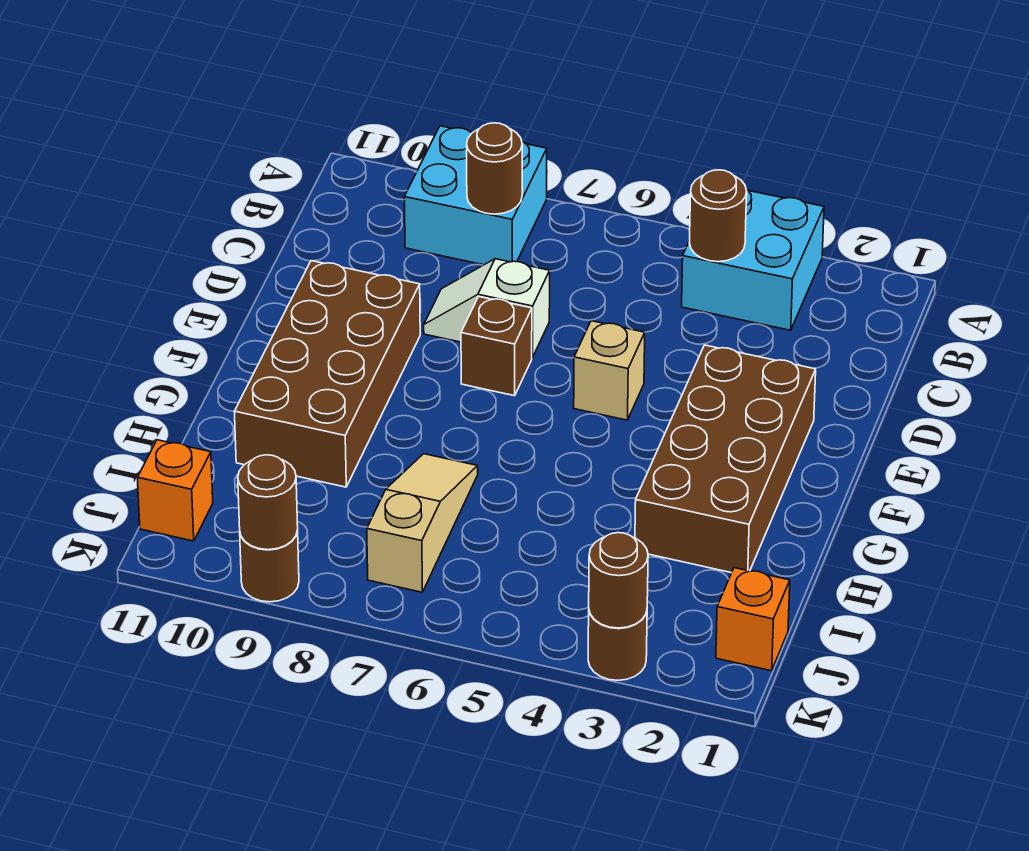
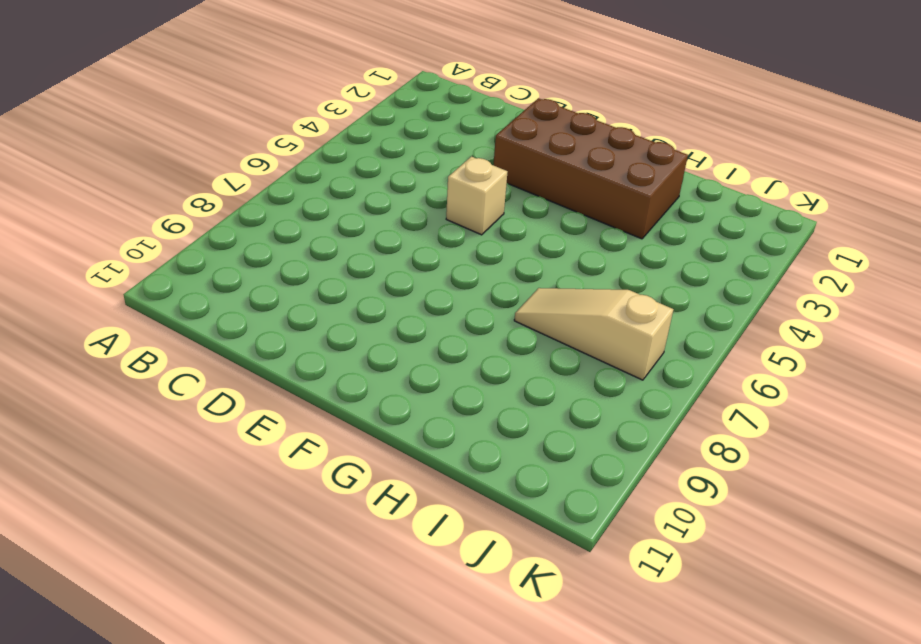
none -> cyan 2x2 brick [682,190,824,330]
none -> cyan 2x2 brick [404,126,547,265]
none -> white 1x2 slope [424,259,550,358]

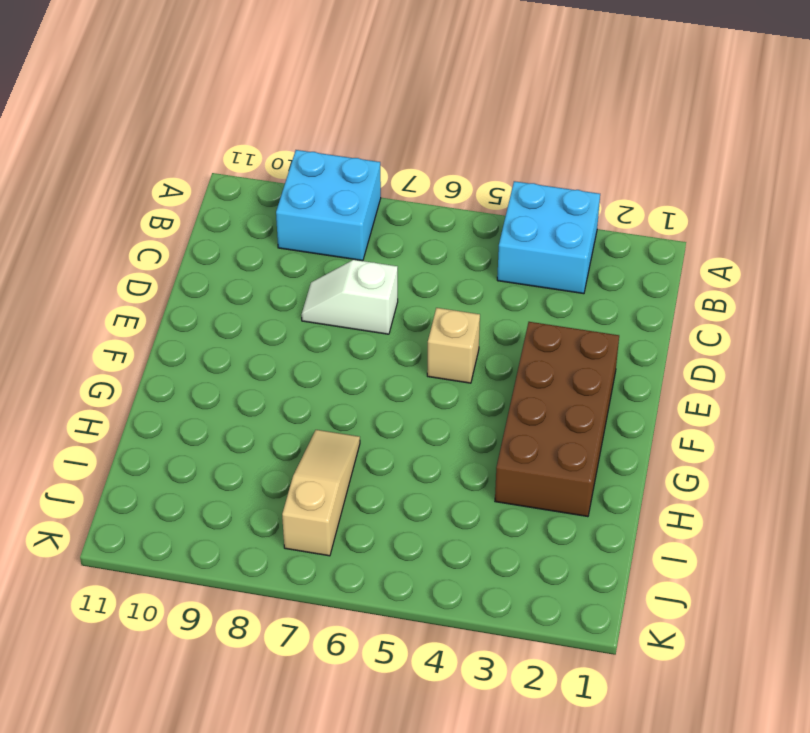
none -> brown 1x1 brick [461,297,532,396]
none -> brown 2x4 brick [234,261,420,487]
none -> orange 1x1 brick [716,568,790,671]

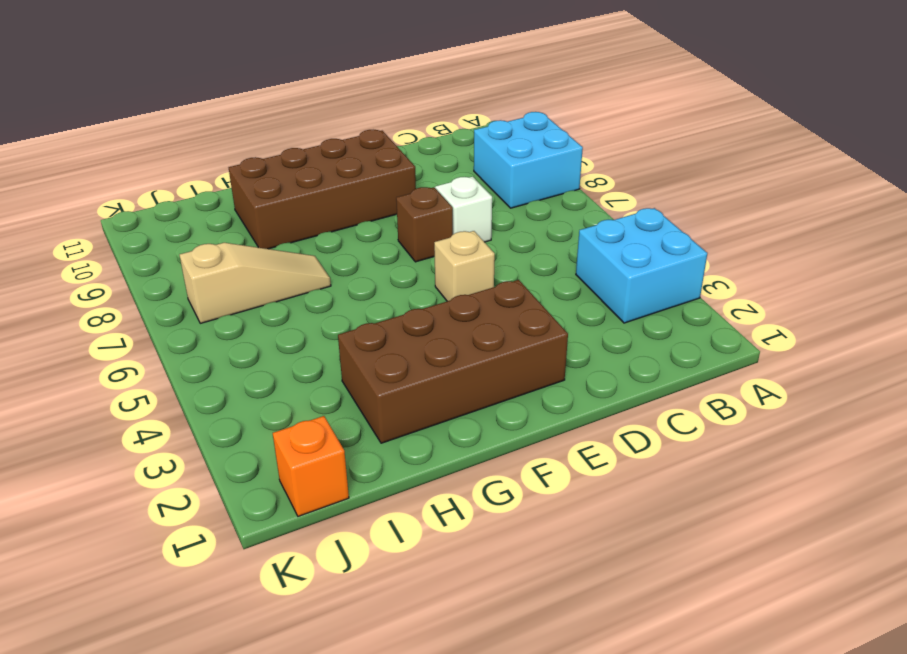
none -> orange 1x1 brick [137,440,213,541]
none -> brown 1x1 round brick [588,611,647,680]
none -> brown 1x1 round brick [240,531,299,602]

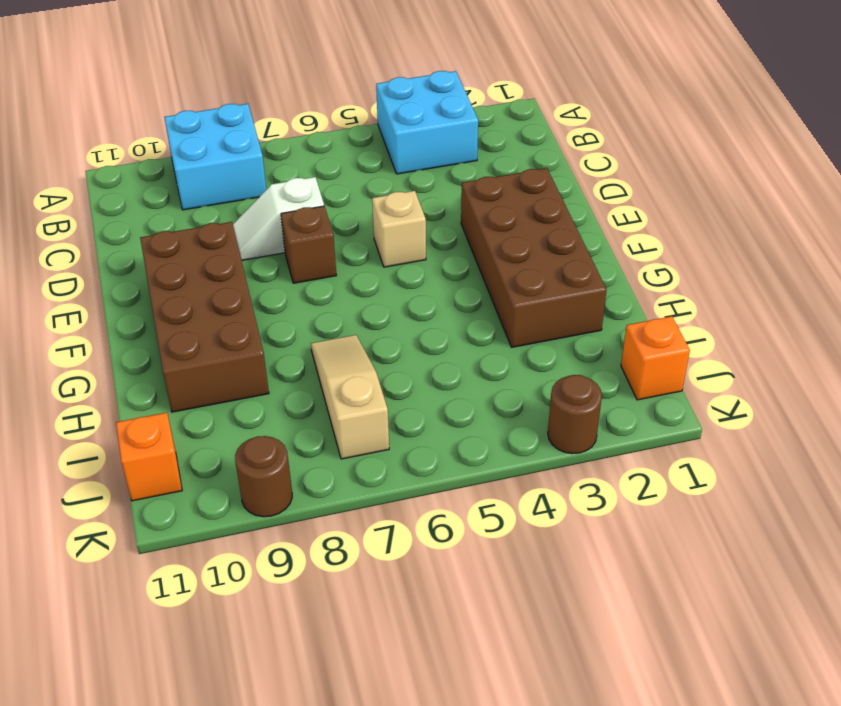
none -> brown 1x1 round brick [689,170,747,262]
none -> brown 1x1 round brick [467,123,522,214]
none -> brown 1x1 round brick [589,533,648,628]

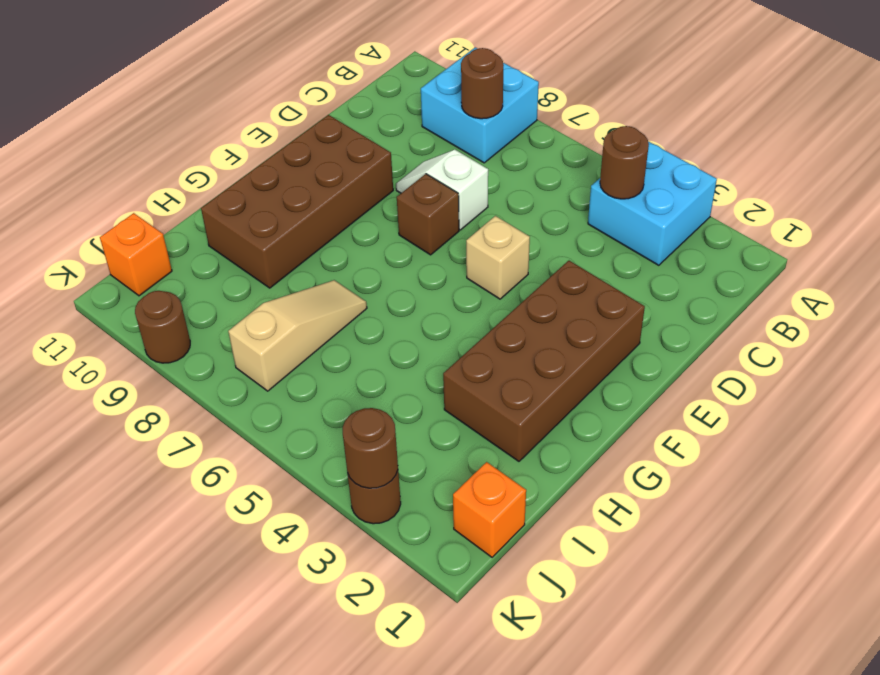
none -> brown 1x1 round brick [238,455,298,550]

